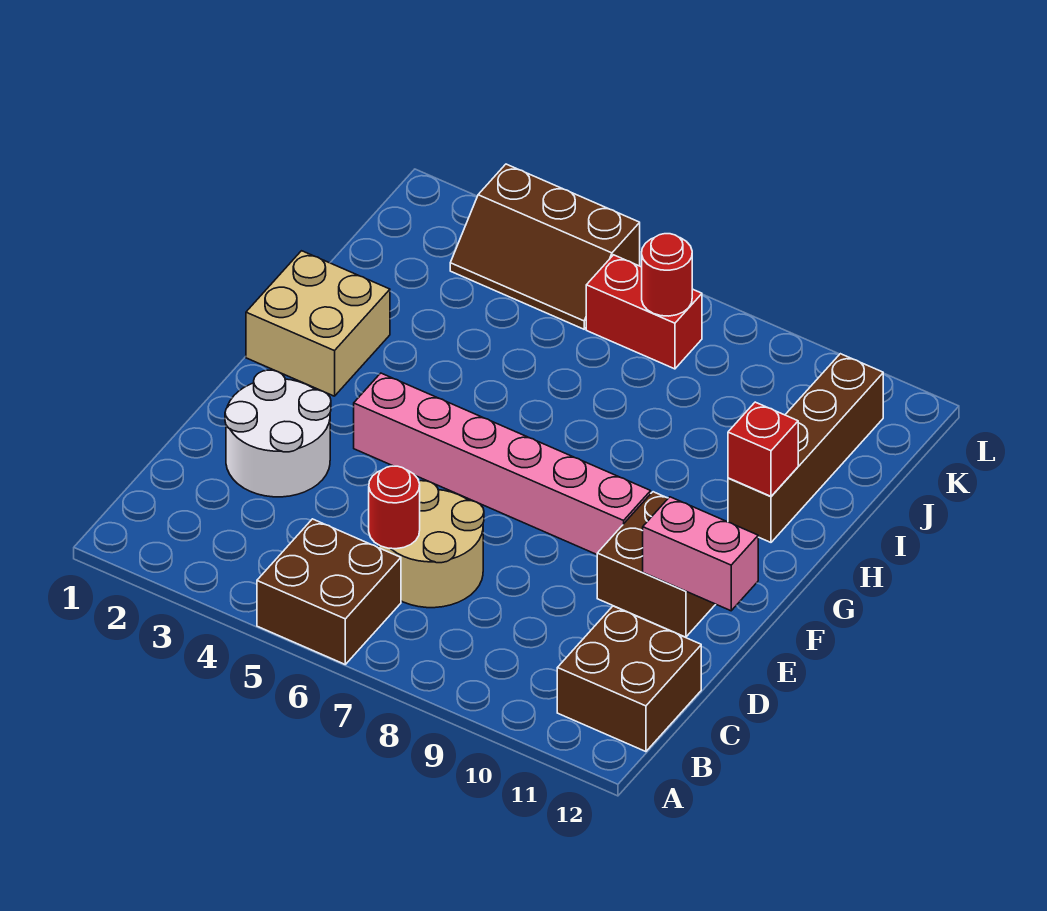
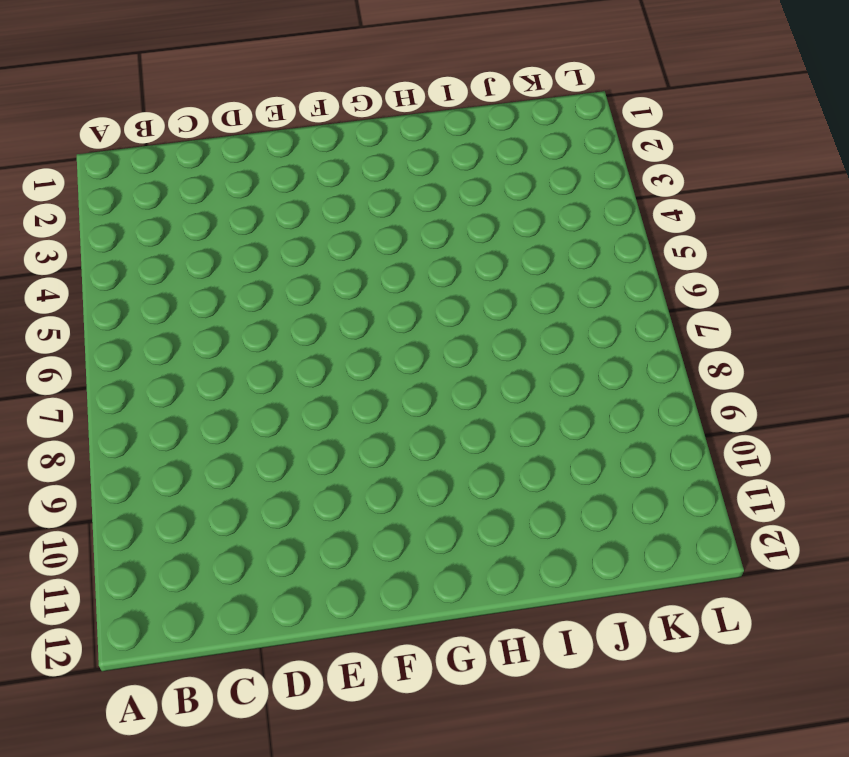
none -> brown 2x2 brick [257,519,401,664]
none -> brown 2x2 brick [557,606,701,752]
none -> tan 2x2 round brick [379,481,484,608]

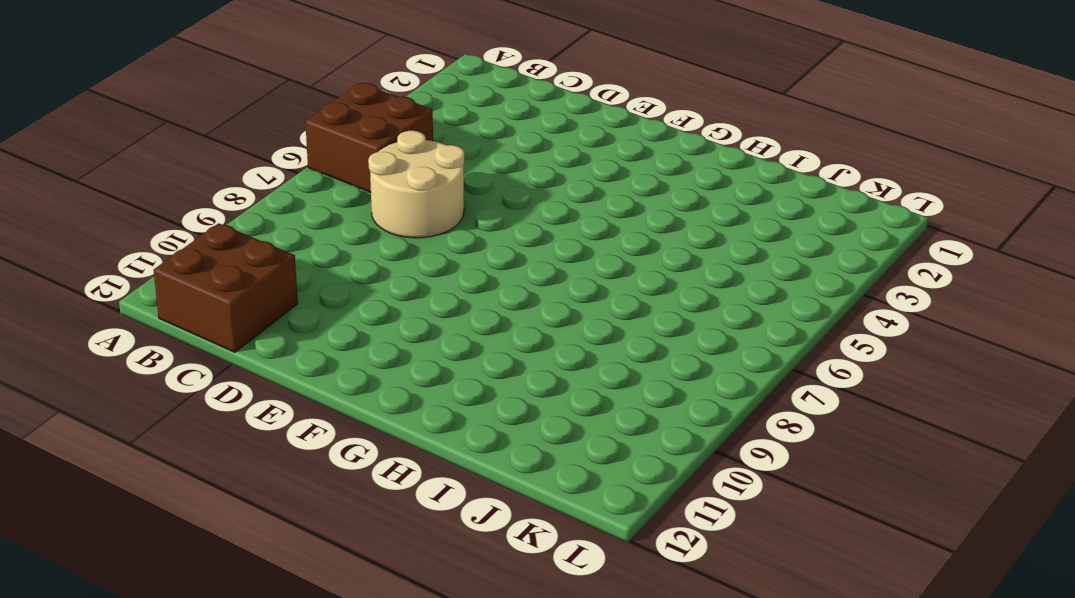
none -> white 2x2 round brick [225,370,331,497]
none -> brown 2x2 brick [597,492,716,637]
none -> pink 1x6 brick [354,373,651,555]

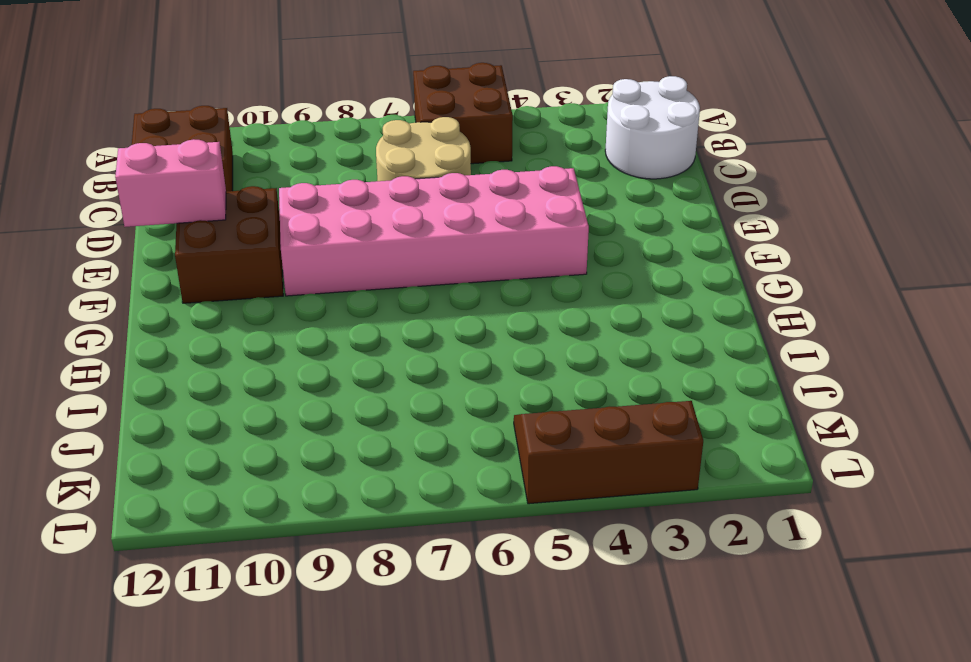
white 2x2 round brick [605,76,700,179] -> white 2x2 round brick moved to [225,370,331,497]
pink 2x6 brick [279,166,589,296] -> pink 1x6 brick [354,373,651,555]
none -> tan 2x2 brick [246,251,390,396]
none -> brown 1x4 brick [728,354,883,542]
none -> red 1x2 brick [586,255,702,369]

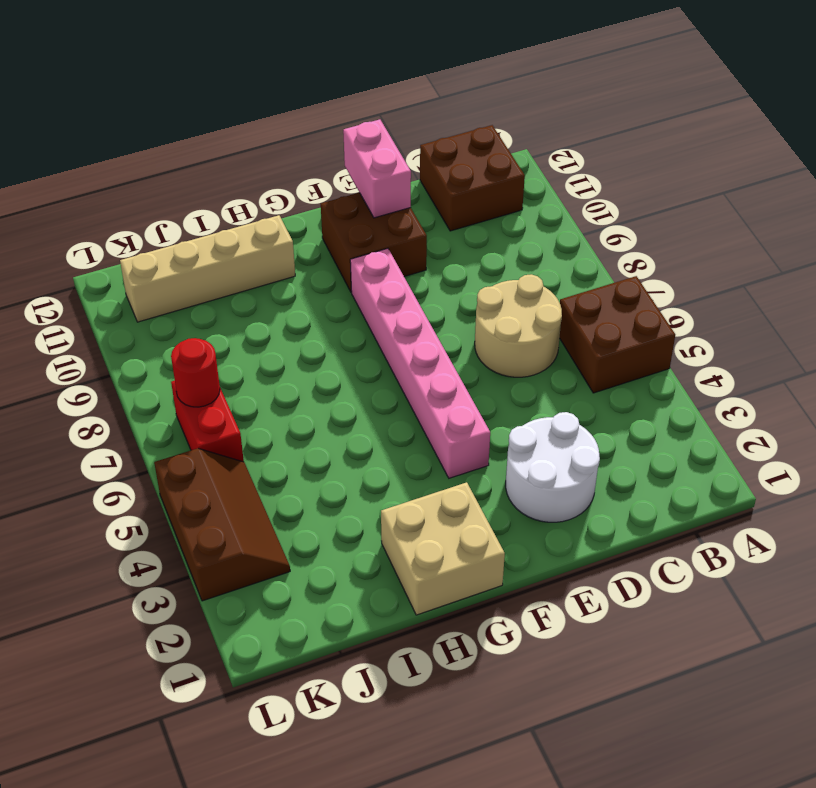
tan 1x4 brick [120,215,295,322] -> brown 1x4 brick [728,354,883,542]
none -> red 1x1 round brick [369,466,420,549]
none -> red 1x1 brick [728,402,798,496]

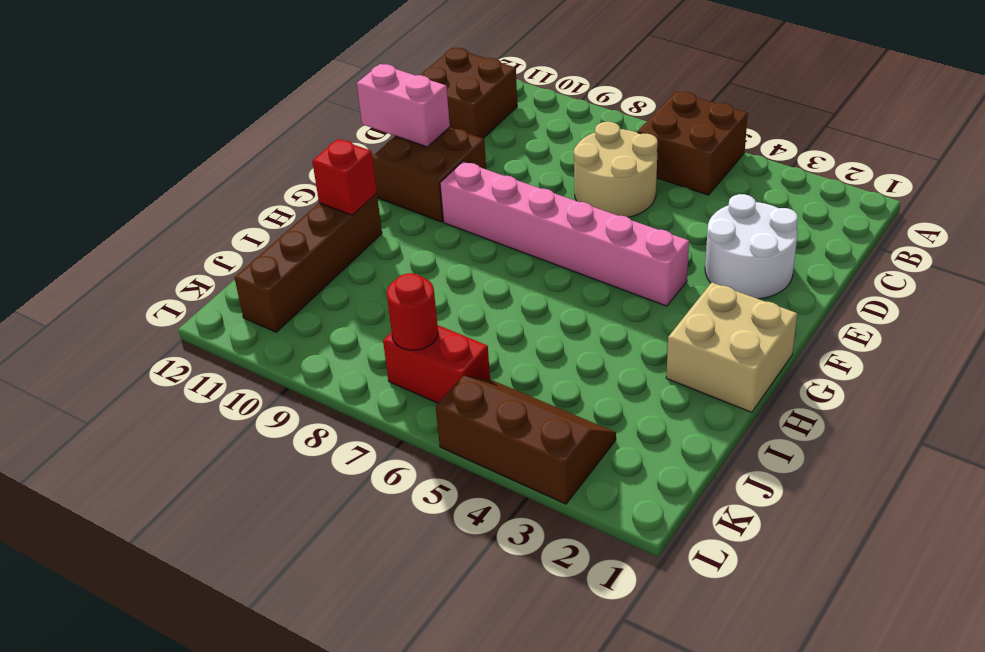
none -> red 1x1 round brick [369,466,420,549]

